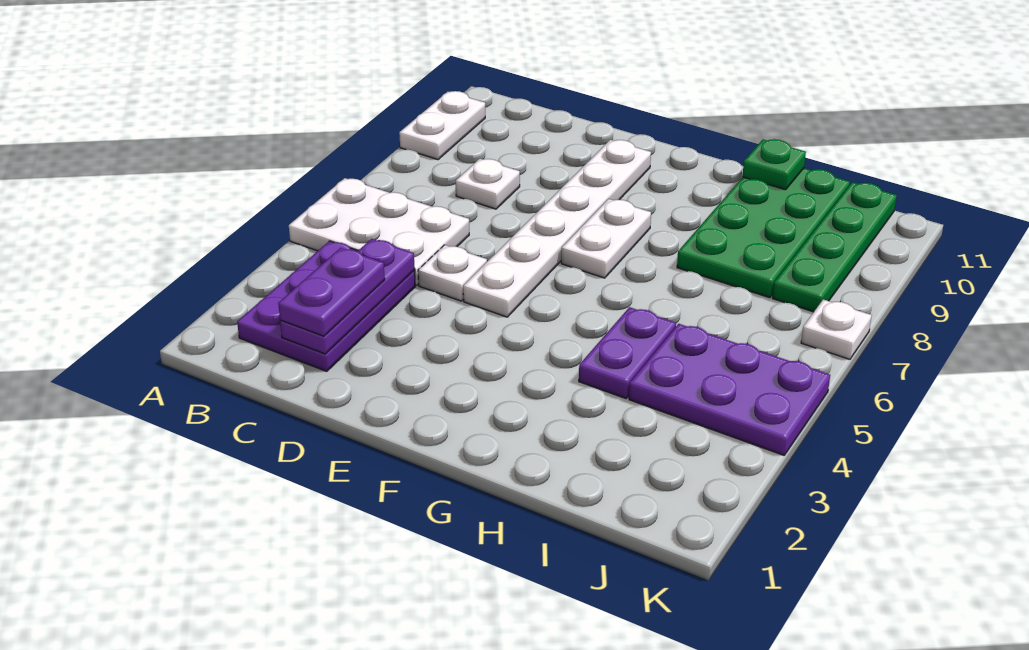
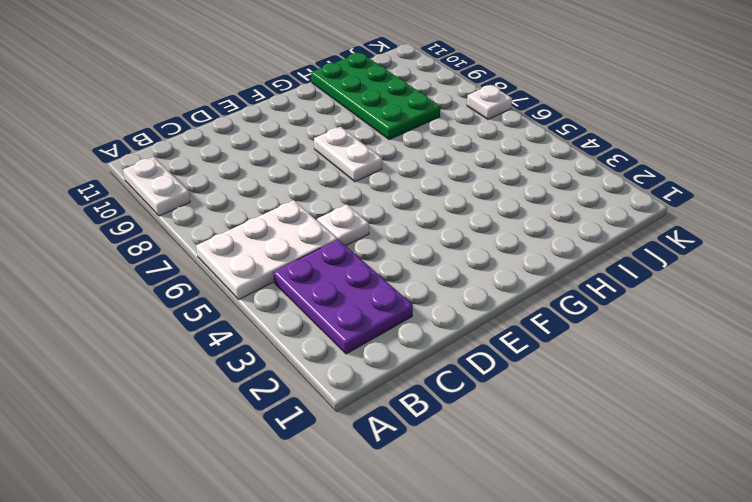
none -> white 1x1 plate [456,159,520,209]
none -> white 1x6 plate [463,140,651,317]
none -> purple 1x2 plate [579,307,676,399]

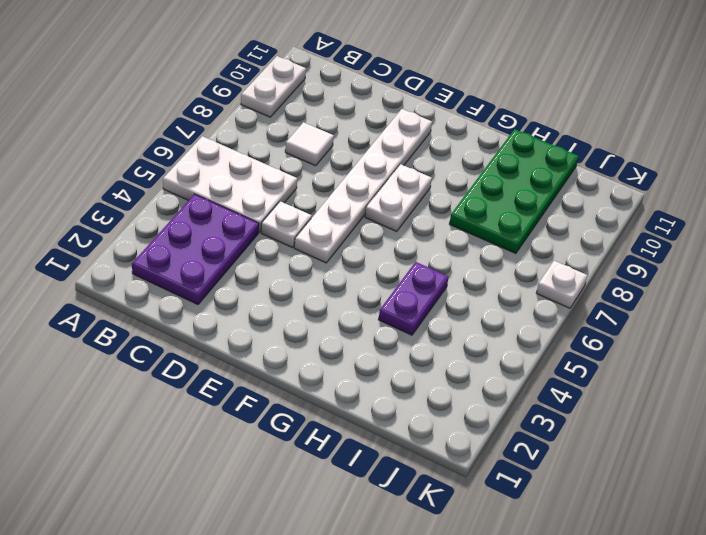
white 1x1 tile [285,122,334,166] -> white 1x1 plate [456,159,520,209]
none -> purple 2x3 plate [629,324,830,455]
none -> green 1x4 plate [773,182,897,312]
none -> purple 1x3 plate [280,239,415,354]

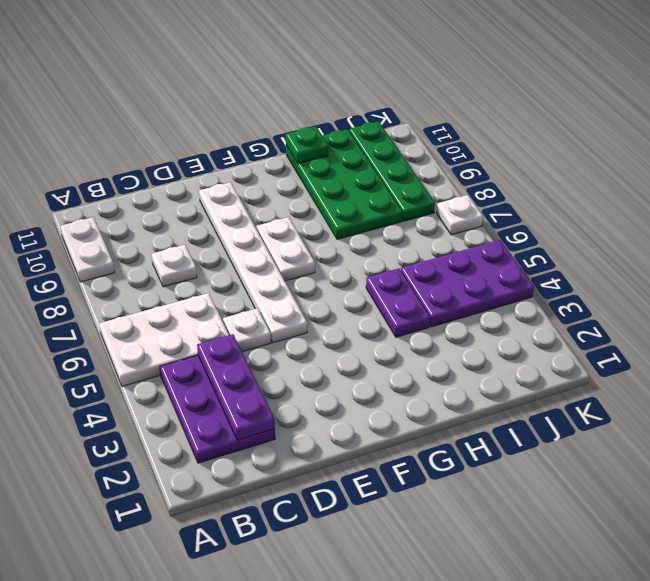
none -> purple 1x2 plate [278,248,385,336]

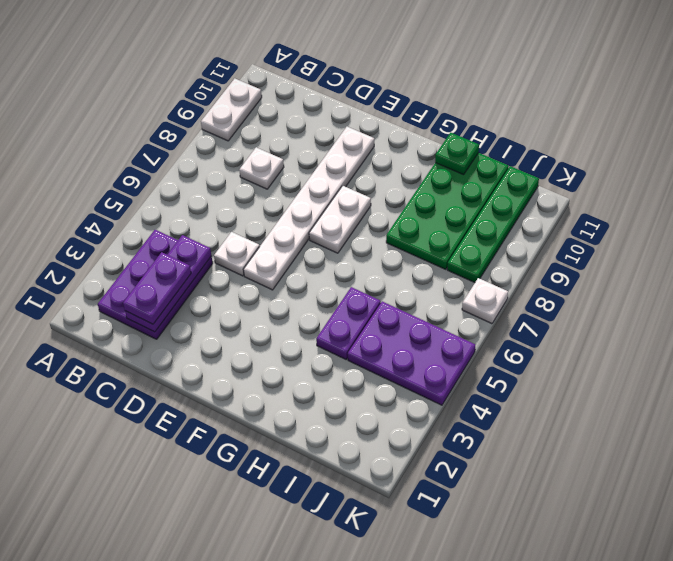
none -> white 2x3 plate [289,178,469,285]

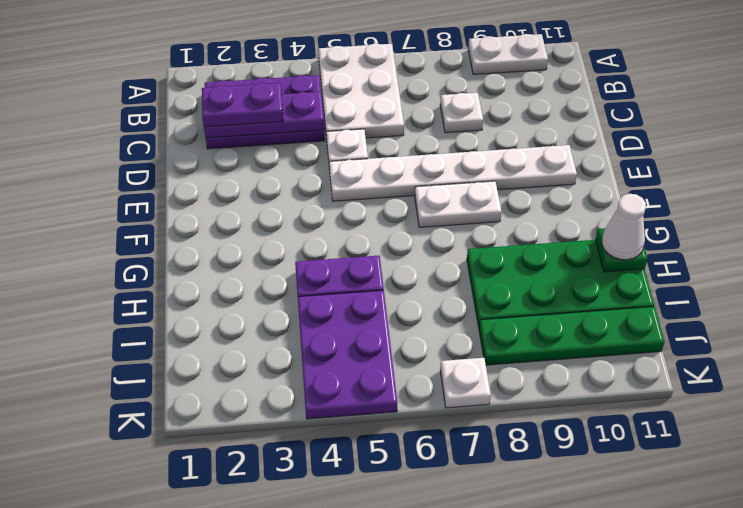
white 1x1 cone [602,194,646,260] -> none

